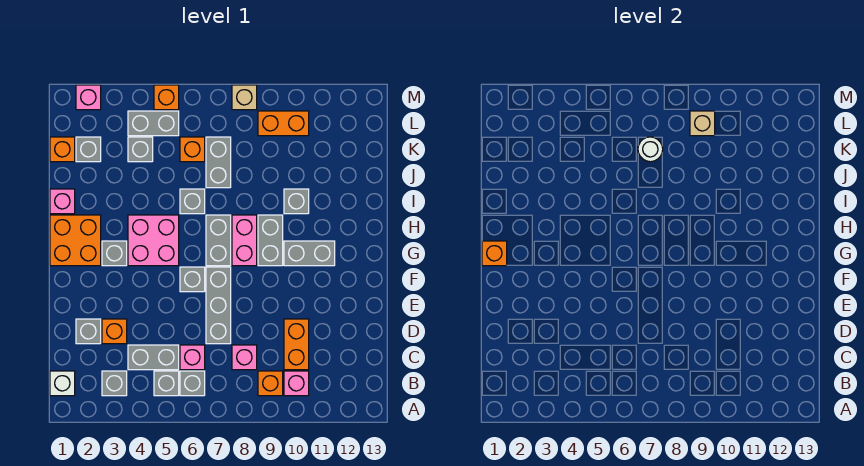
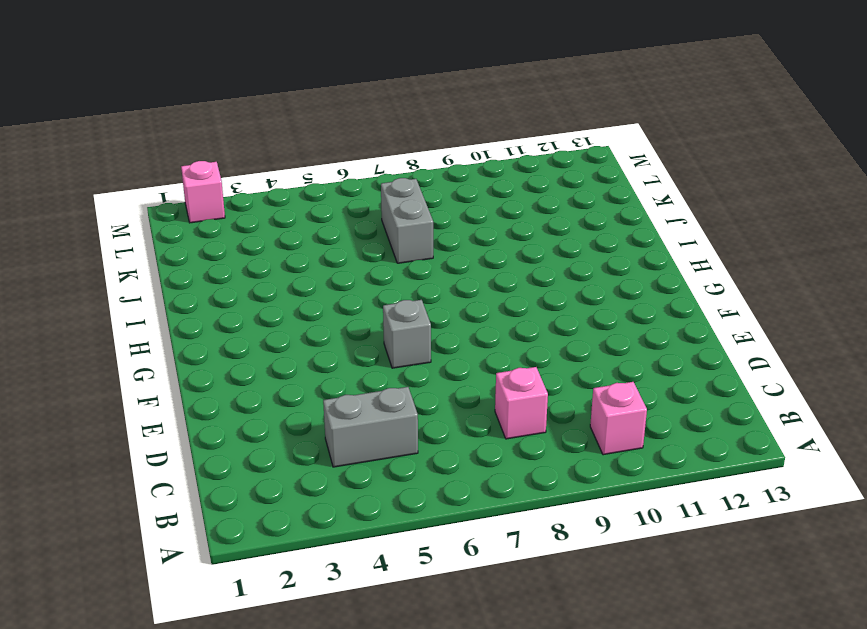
none -> white 1x1 brick [50,371,75,396]
none -> grey 1x1 brick [102,371,127,396]
none -> grey 1x1 brick [154,371,179,396]
none -> grey 1x1 brick [180,371,205,396]

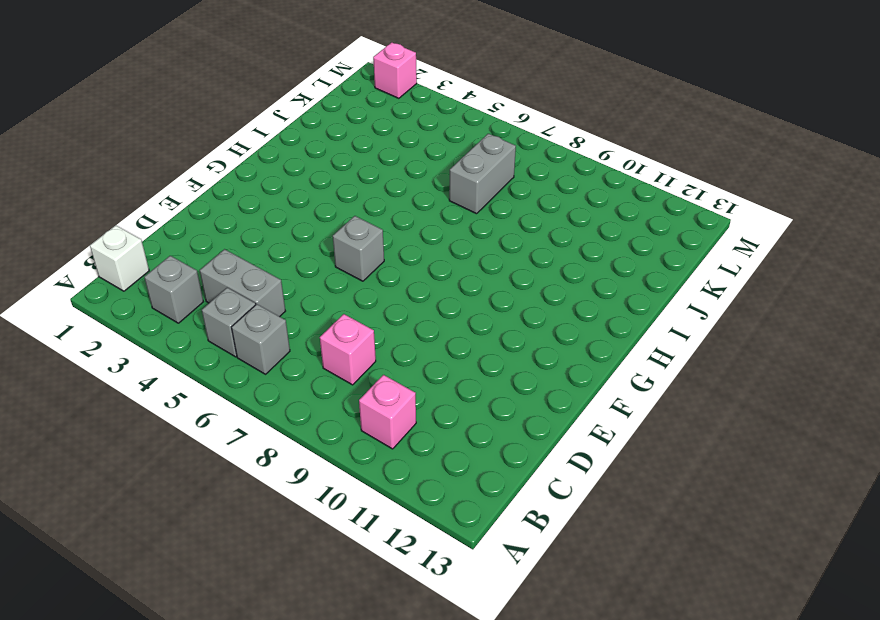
none -> orange 1x1 brick [258,371,283,396]
none -> pink 1x1 brick [180,345,205,370]
none -> orange 1x2 brick [284,319,309,370]
none -> grey 1x1 brick [76,319,101,344]

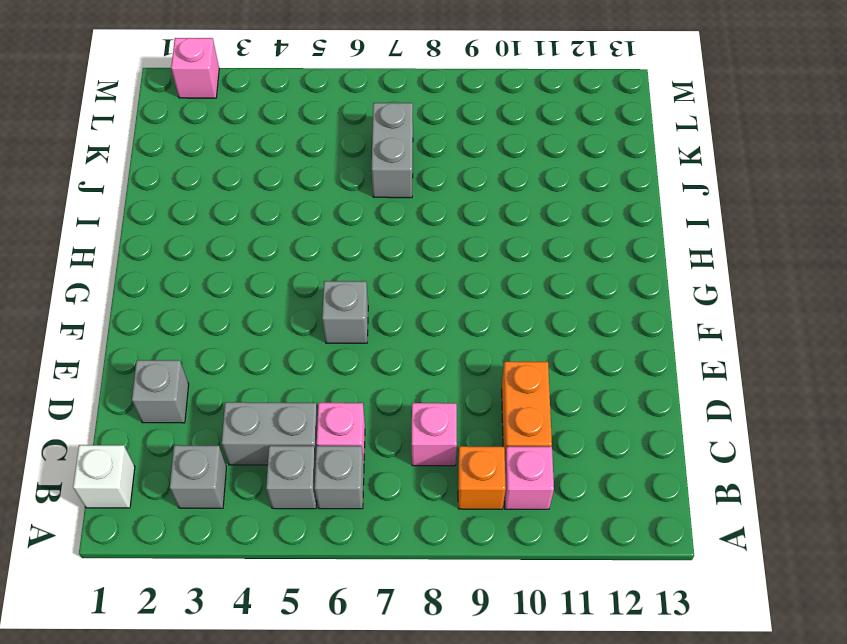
none -> orange 1x1 brick [102,319,127,344]
none -> grey 1x3 brick [206,267,231,344]
none -> orange 2x2 brick [50,215,101,266]
none -> grey 1x1 brick [102,241,127,266]

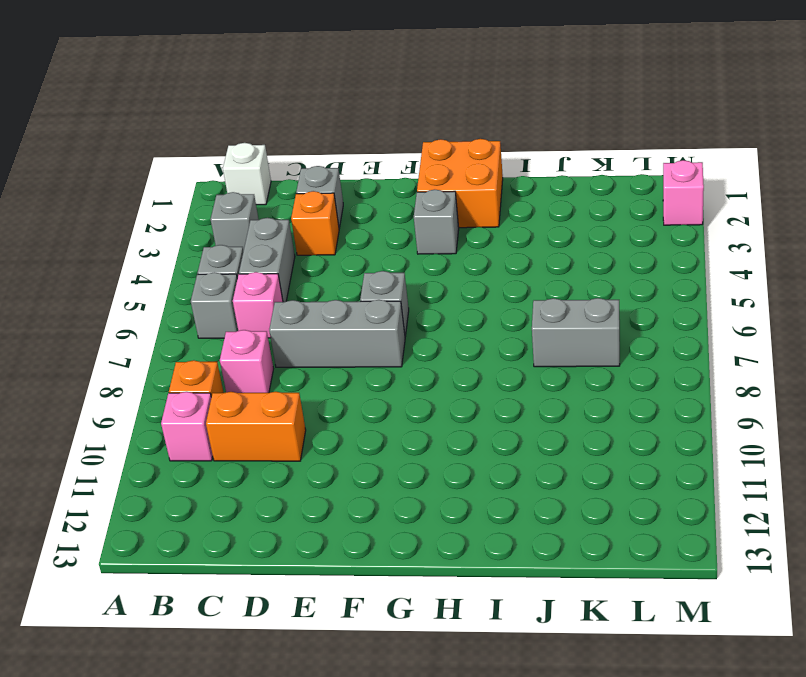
none -> pink 2x2 brick [128,215,179,266]
none -> grey 1x2 brick [206,215,231,266]
none -> pink 1x2 brick [232,215,257,266]
none -> grey 1x2 brick [258,215,283,266]

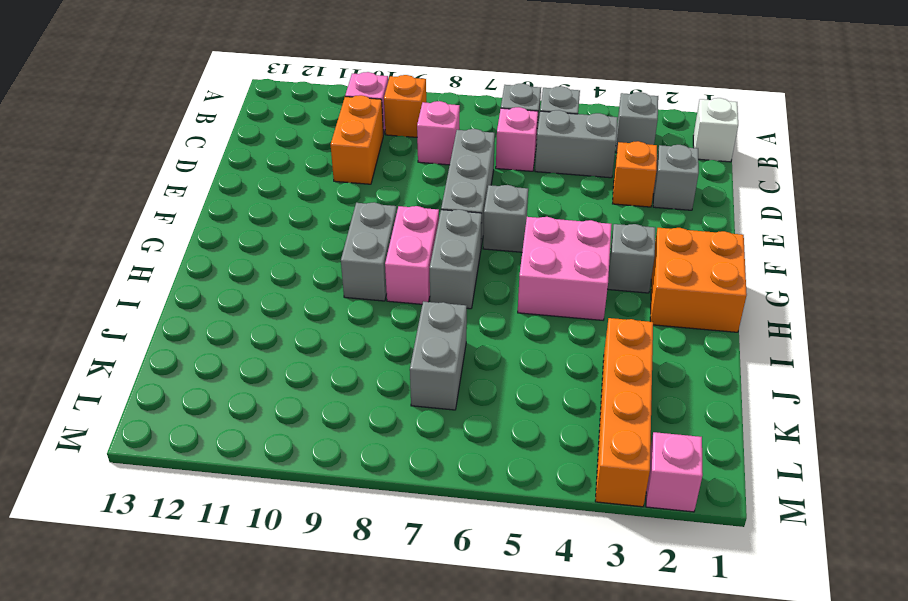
orange 1x4 brick [595,318,653,507] -> none
none -> grey 1x2 brick [284,241,335,266]
none -> pink 1x1 brick [50,189,75,214]
none -> grey 1x1 brick [180,189,205,214]
none -> grey 1x1 brick [284,189,309,214]

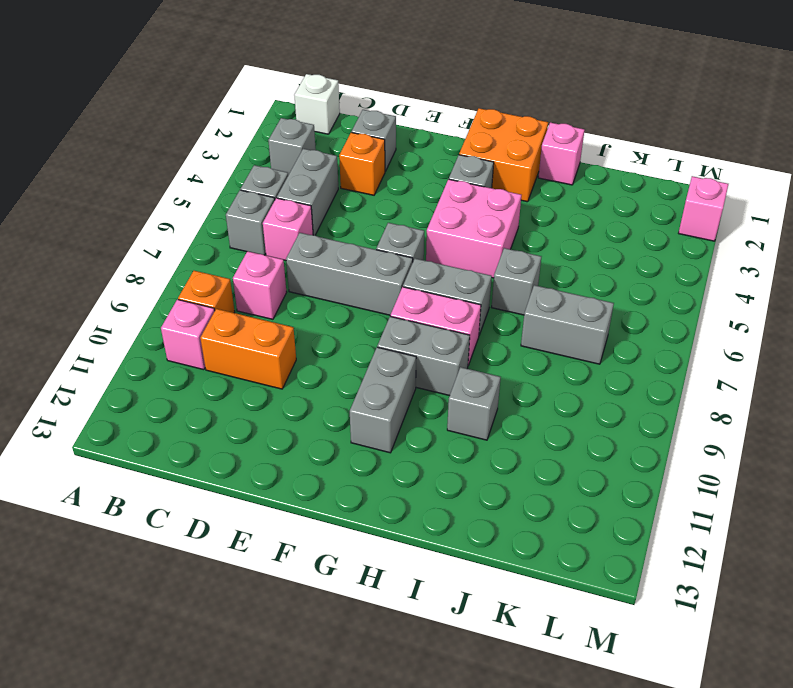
none -> orange 1x1 brick [50,137,75,162]
none -> grey 1x1 brick [76,137,101,162]
none -> grey 1x1 brick [128,137,153,162]
none -> orange 1x1 brick [180,137,205,162]

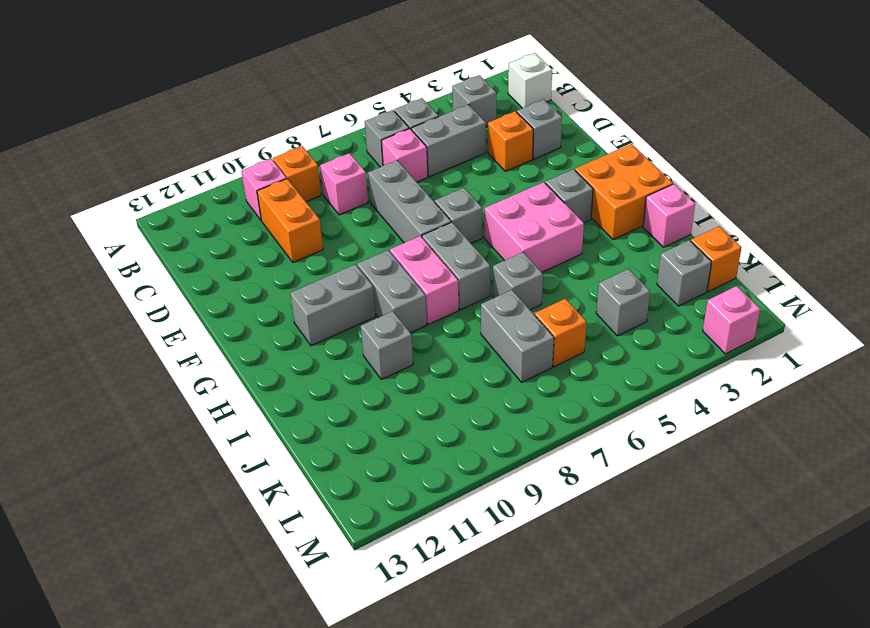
none -> grey 1x2 brick [128,111,179,136]
none -> orange 1x2 brick [258,111,309,136]
none -> orange 1x1 brick [154,85,179,110]
none -> tan 1x1 brick [232,85,257,110]

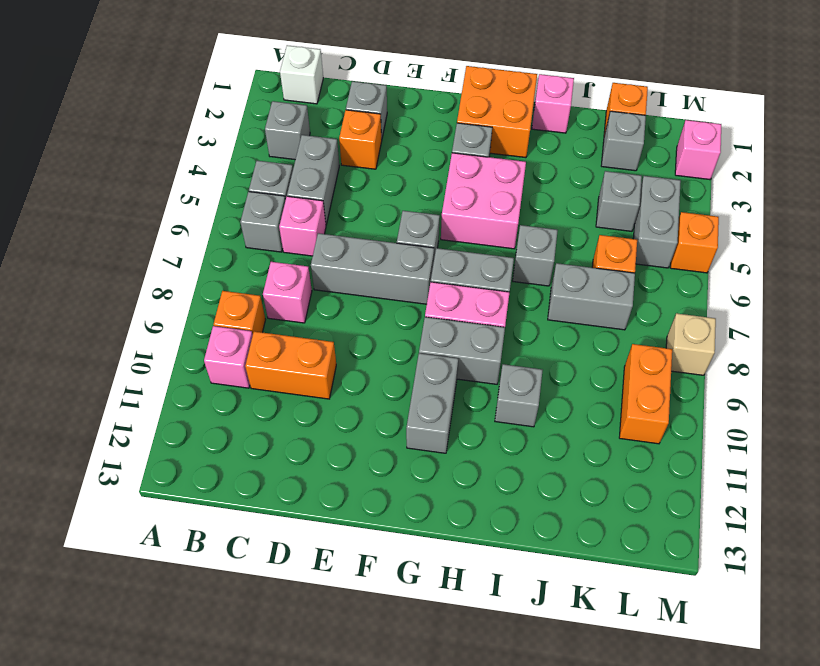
none -> orange 1x1 brick [482,241,507,266]
none -> white 1x1 round brick [638,137,663,162]
none -> tan 1x1 brick [690,111,715,136]

